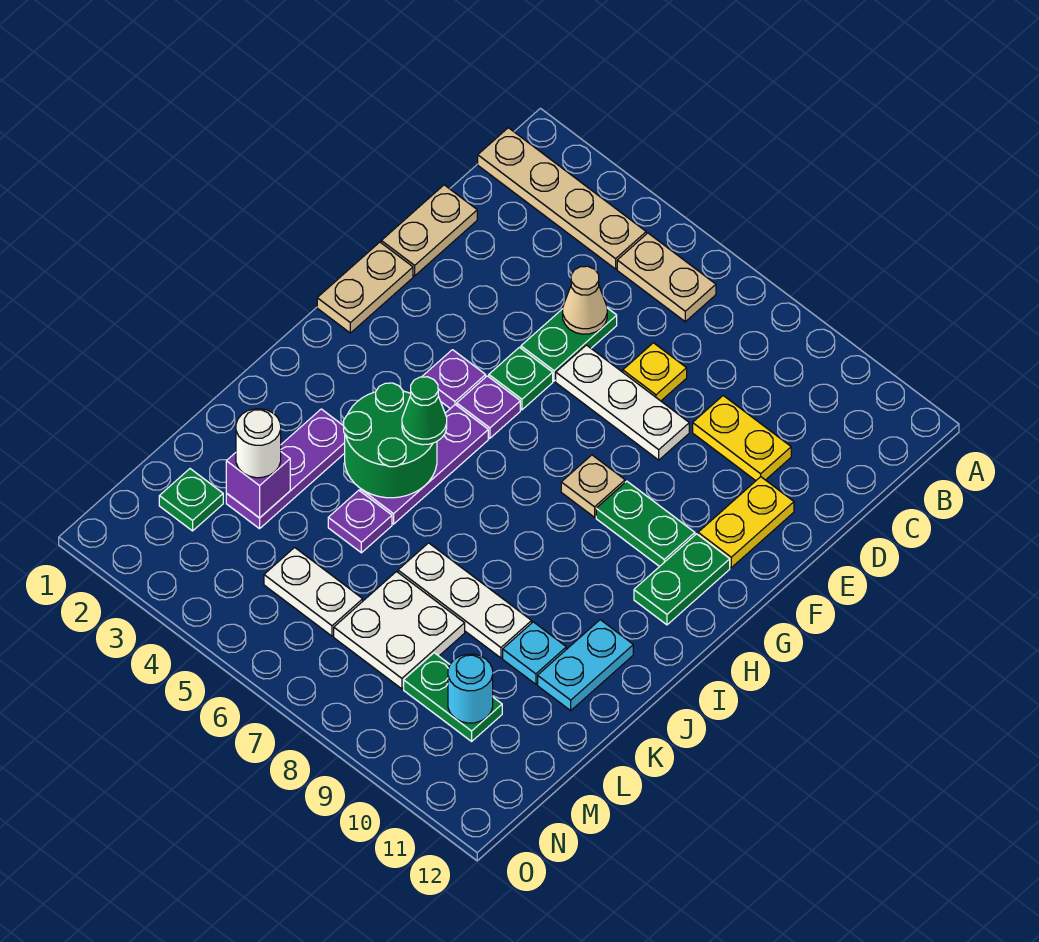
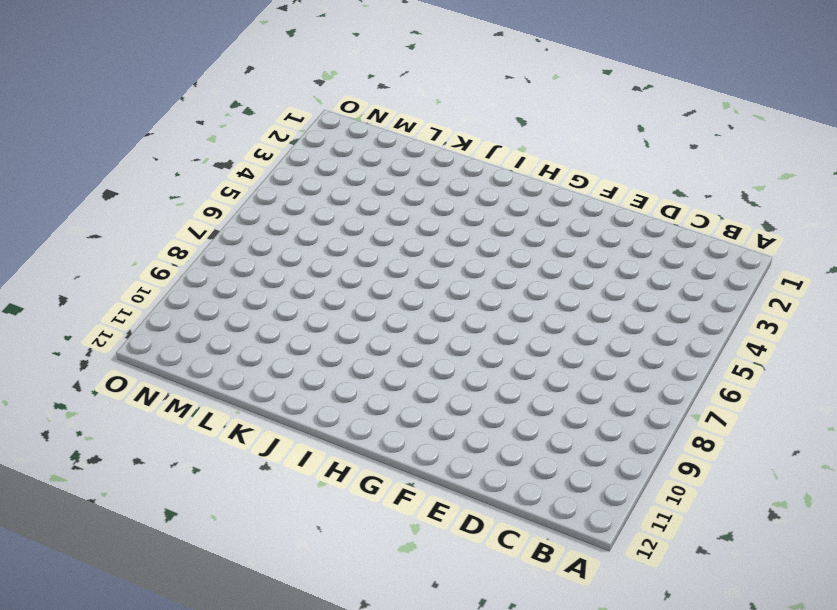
none -> tan 1x4 plate [478,128,646,269]
none -> tan 1x2 plate [617,233,716,322]
none -> tan 1x2 plate [381,185,477,276]
none -> green 1x2 plate [521,308,617,381]

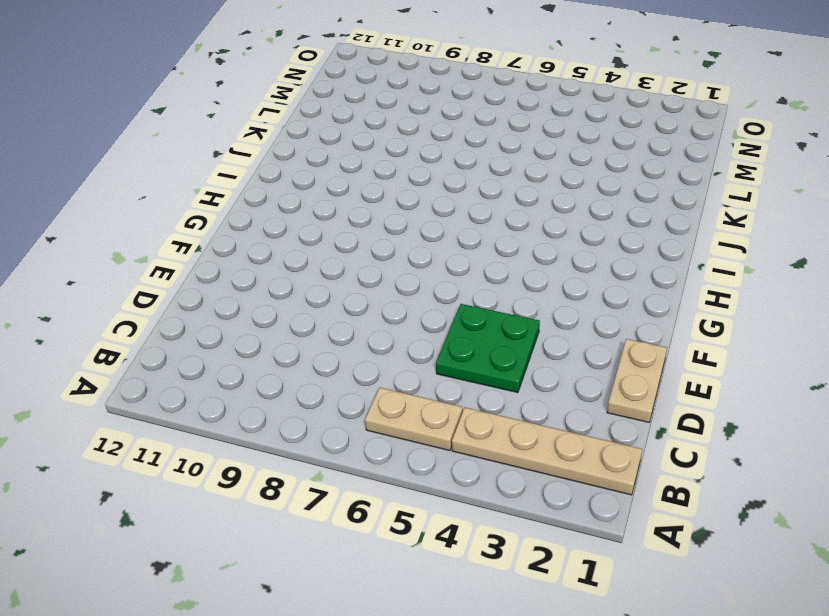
green 2x2 plate [436,304,540,393] -> green 1x2 plate [521,308,617,381]
none -> yellow 1x1 plate [623,343,687,401]
none -> yellow 1x2 plate [693,396,791,481]
none -> white 1x3 plate [556,345,689,460]
none -> yellow 1x2 plate [698,477,794,568]

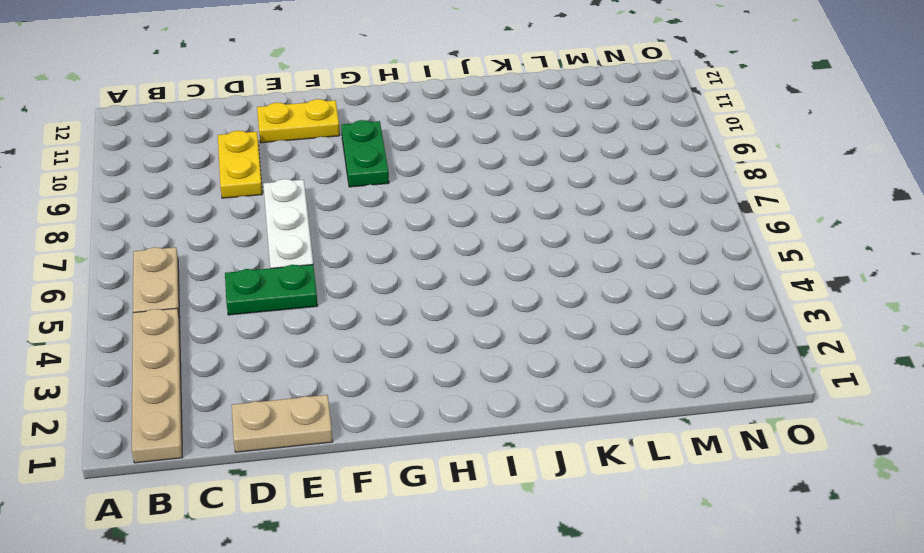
none -> yellow 1x1 plate [623,343,687,401]
none -> tan 1x2 plate [317,242,413,333]
none -> green 1x1 plate [489,347,553,410]
none -> purple 1x1 plate [422,350,486,409]

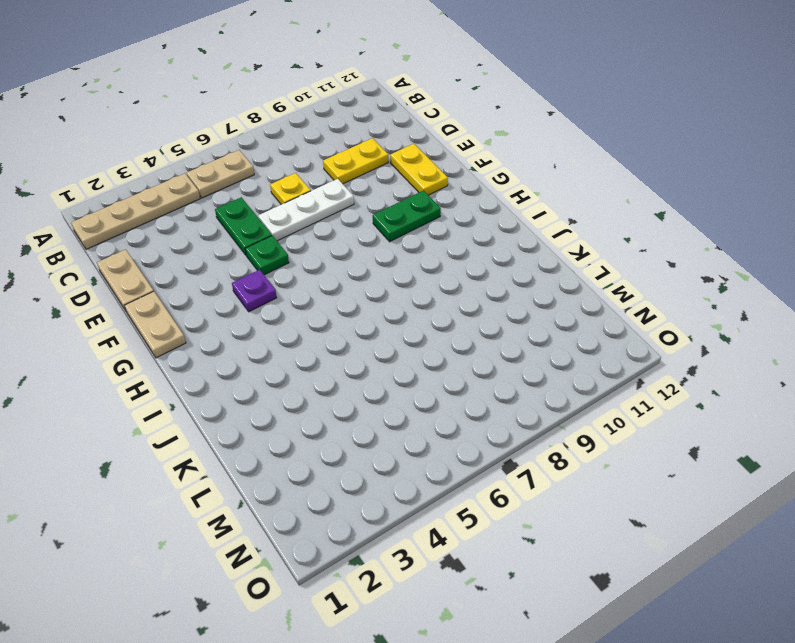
none -> purple 1x1 plate [457,376,520,438]
none -> tan 1x1 plate [561,455,625,517]
none -> green 1x2 plate [634,534,730,625]
none -> purple 1x3 plate [360,405,488,524]

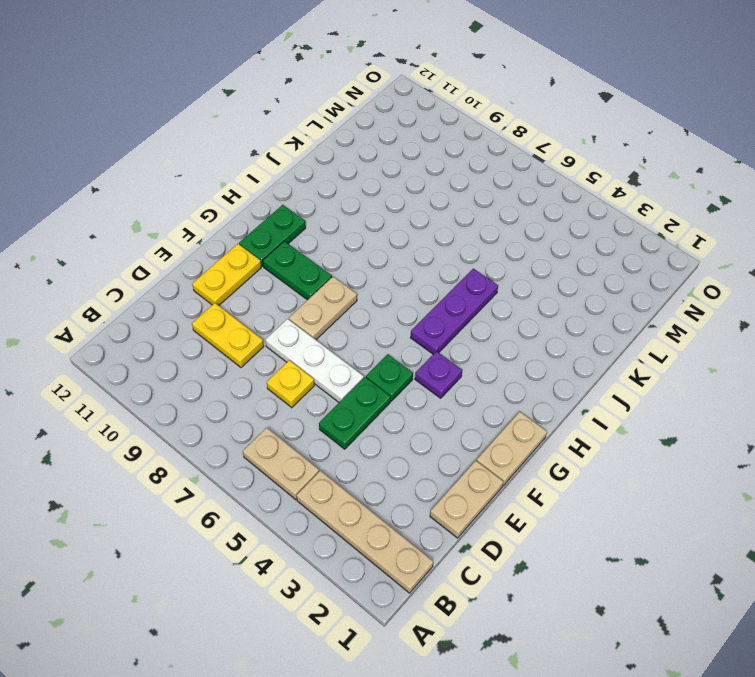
tan 1x2 plate [289,277,357,340] -> tan 1x1 plate [561,455,625,517]
none -> purple 1x1 plate [457,376,520,438]
none -> purple 1x3 plate [226,409,345,529]
none -> cyan 1x2 plate [538,620,633,710]
none -> purple 1x1 plate [328,490,392,553]

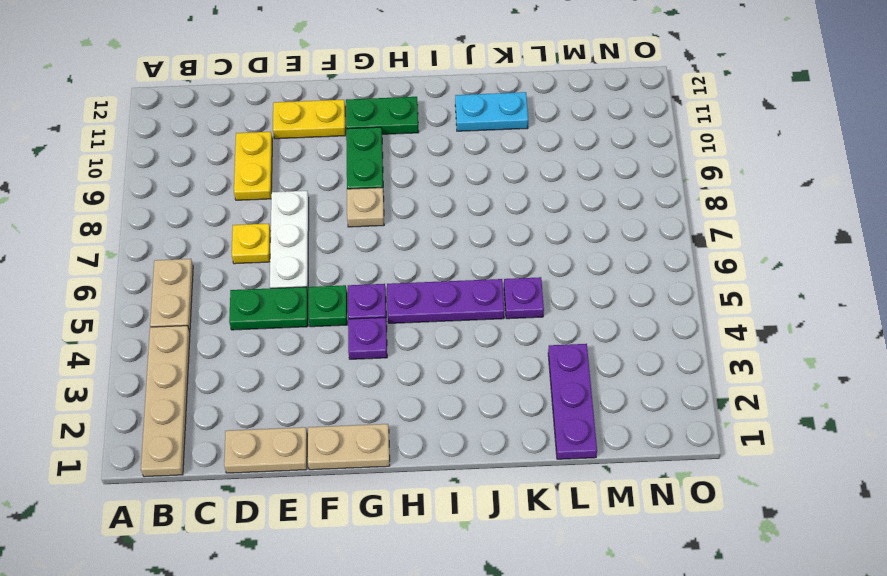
purple 1x3 plate [548,344,597,459] -> purple 1x3 plate turned to [226,409,345,529]
none -> white 1x3 plate [398,543,532,658]
none -> cyan 1x1 plate [503,622,566,684]
none -> white 2x2 plate [334,572,465,689]
none -> green 1x1 plate [159,469,223,531]

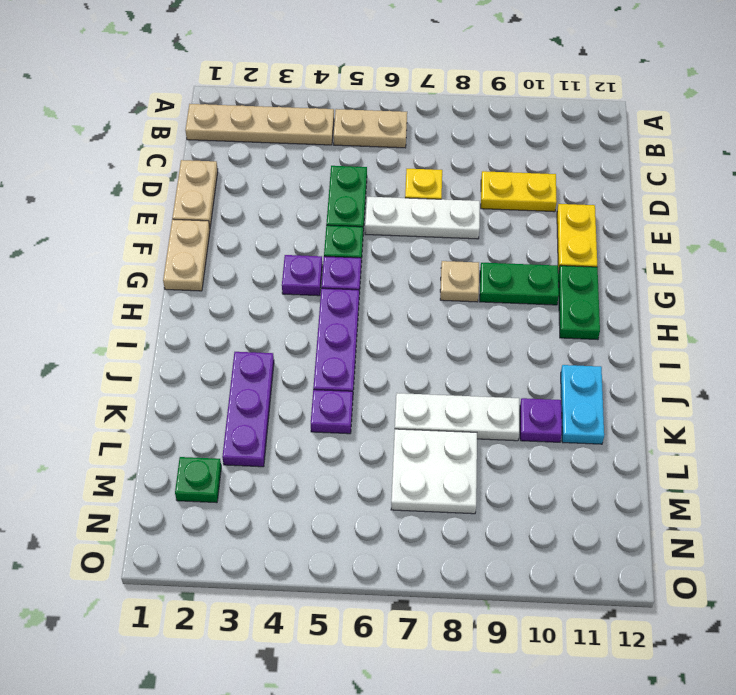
purple 1x1 plate [520,398,562,442] -> cyan 1x1 plate [503,622,566,684]
none -> white 1x2 plate [264,547,363,636]
none -> green 1x2 plate [404,653,502,741]
none -> tan 1x1 cone [563,266,607,334]
none -> green 2x2 round brick [344,383,437,498]

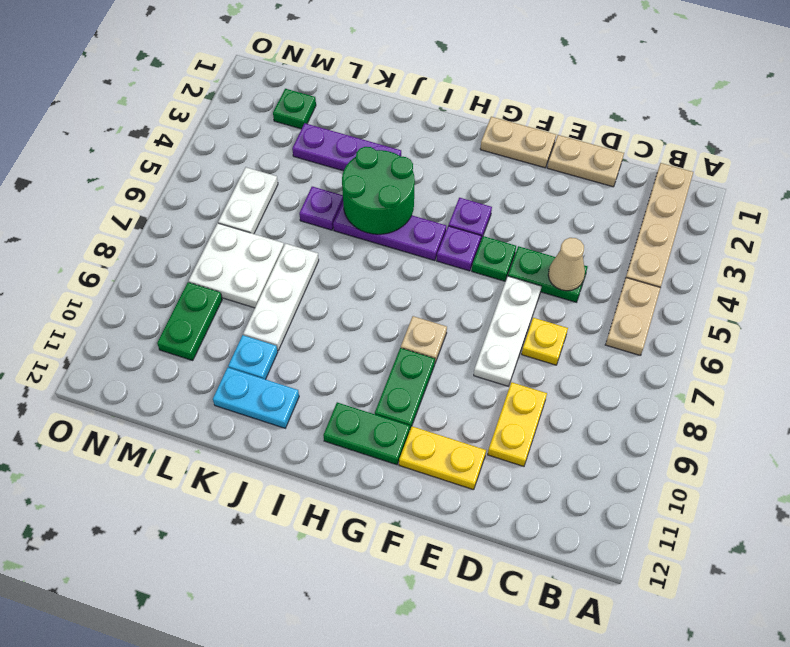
none -> purple 1x1 brick [226,452,290,518]
none -> cyan 1x1 round brick [448,654,493,723]
none -> green 1x1 cone [402,377,447,445]
none -> white 1x1 round brick [236,409,281,478]

